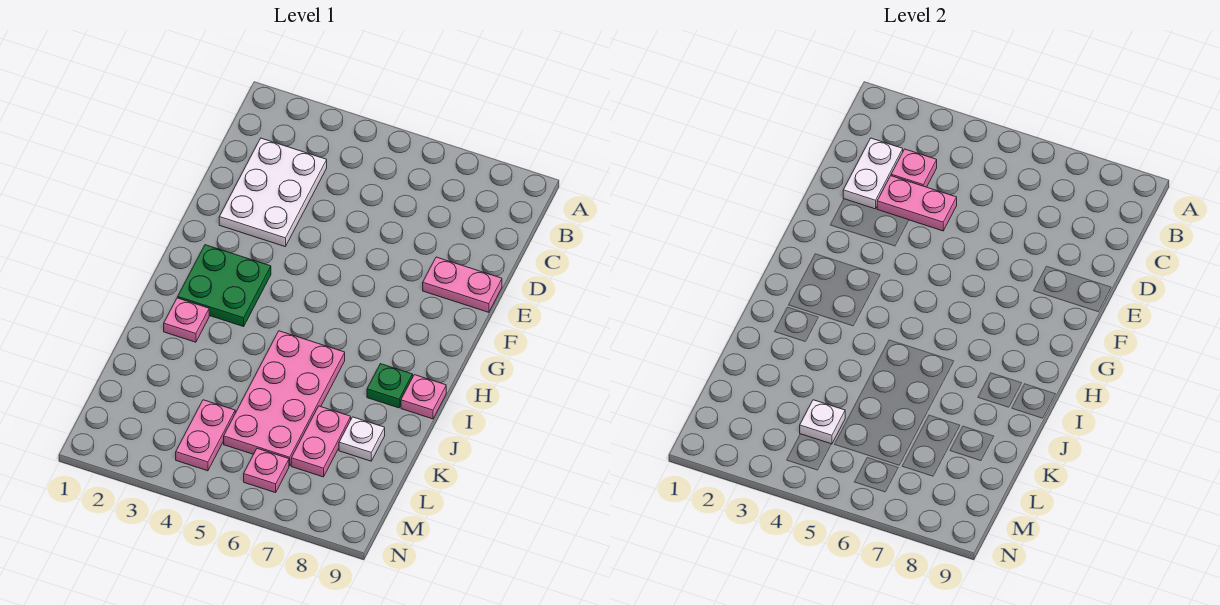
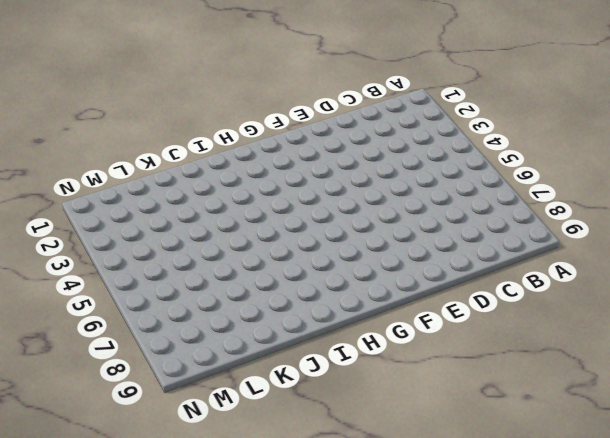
none -> white 2x3 plate [219,138,327,247]
none -> pink 1x2 plate [423,257,502,312]
none -> green 2x2 plate [178,245,271,327]

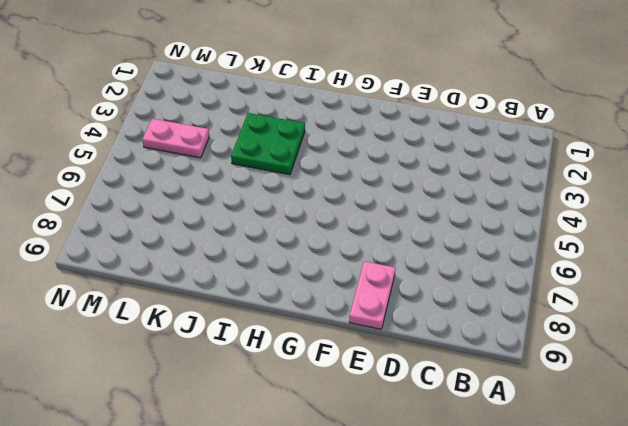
green 2x2 plate [231,113,305,175] -> green 2x2 plate moved to [178,245,271,327]
none -> white 2x3 plate [219,138,327,247]
none -> pink 1x1 plate [164,298,209,342]
none -> pink 2x4 plate [224,331,345,466]

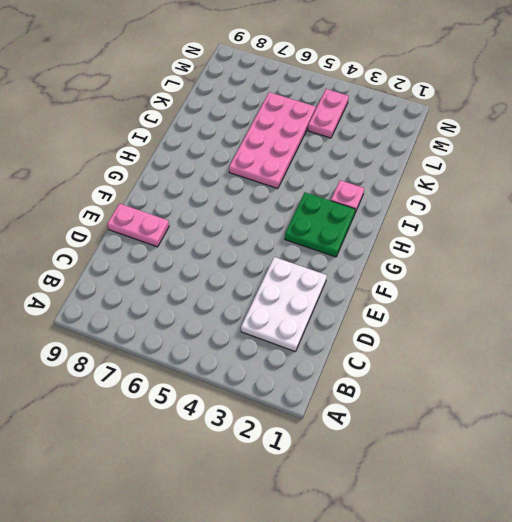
none -> green 1x1 plate [367,364,413,408]
none -> pink 1x1 plate [401,375,446,419]
none -> pink 1x2 plate [291,406,351,477]

